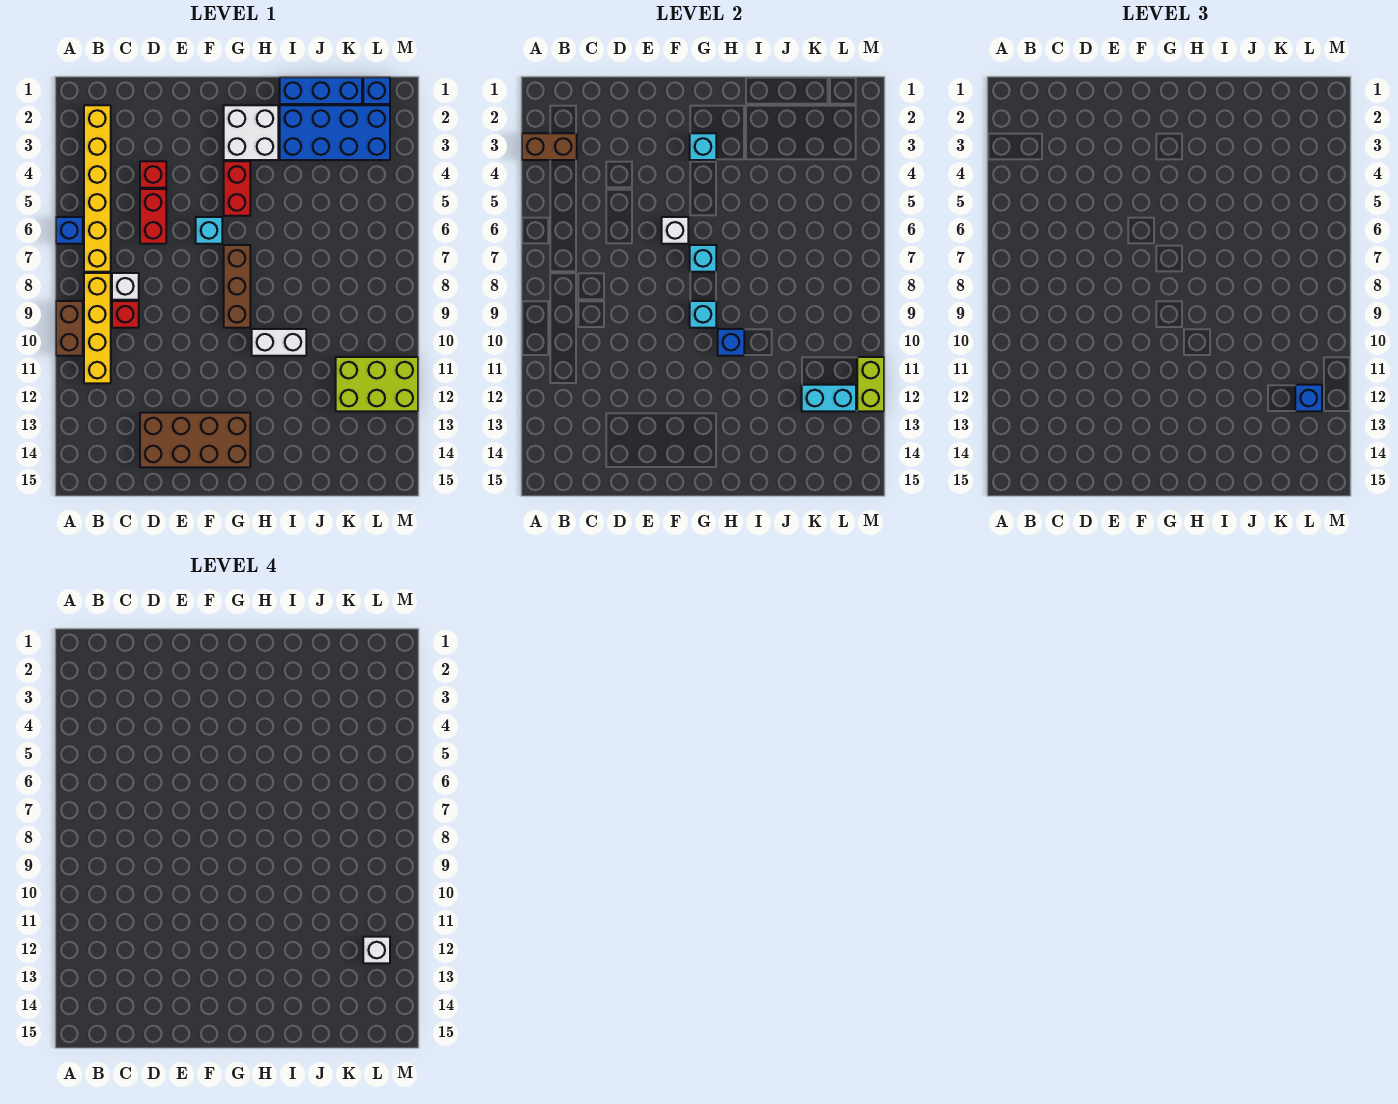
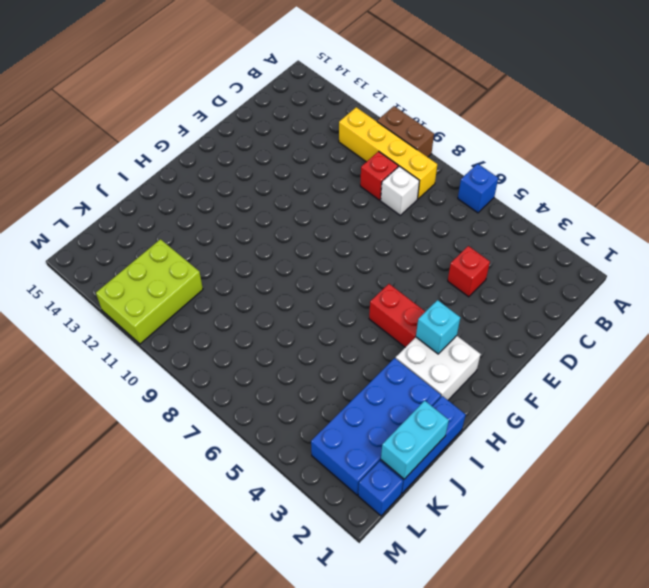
cyan 1x2 brick [381,401,449,479] -> cyan 1x2 brick moved to [802,385,856,411]
none -> yellow 1x6 brick [84,105,111,272]
none -> red 1x2 brick [140,189,166,244]
none -> brown 2x4 brick [140,413,250,467]

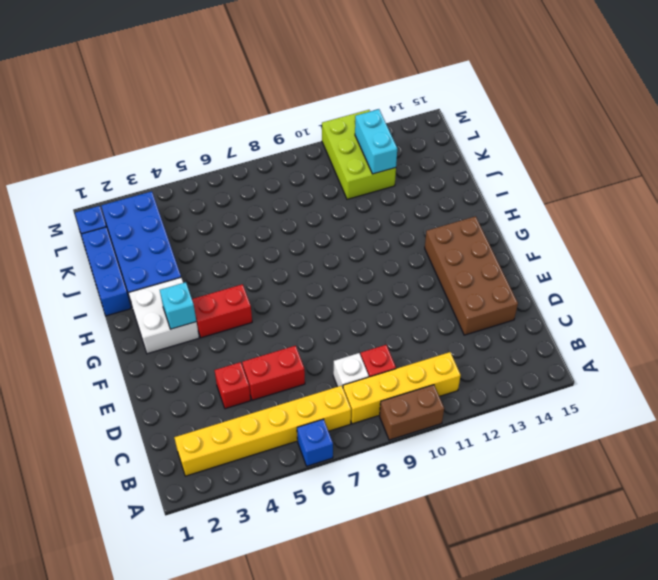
none -> cyan 1x1 brick [196,217,222,244]
none -> brown 1x3 brick [224,245,250,328]
none -> white 1x2 brick [252,329,306,356]

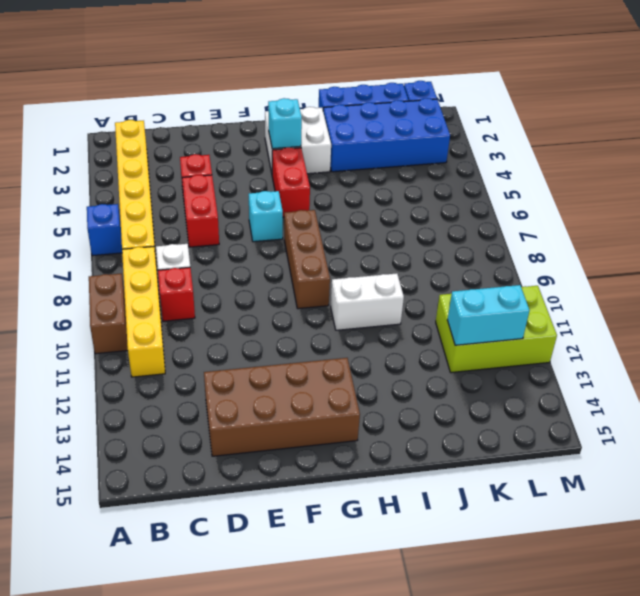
none -> brown 1x2 brick [522,133,577,160]
none -> white 1x1 brick [662,217,688,244]
none -> cyan 1x1 brick [690,245,716,272]

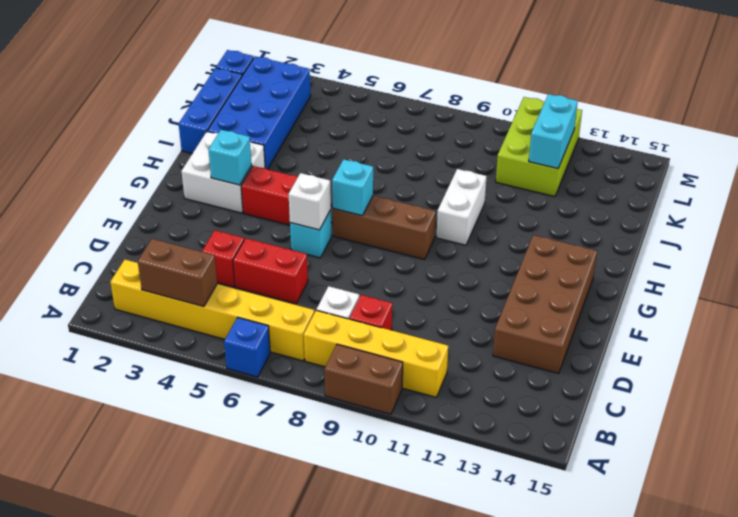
brown 1x2 brick [138,239,217,307] -> brown 1x2 brick turned to [522,133,577,160]
none -> cyan 1x1 brick [690,301,716,328]
none -> blue 1x1 brick [718,329,744,356]
none -> lime 1x2 brick [857,357,884,411]

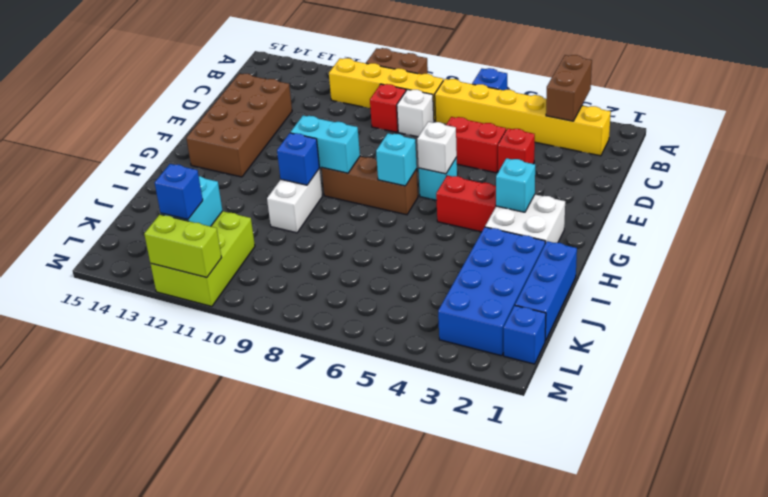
cyan 1x2 brick [290,116,360,173] -> cyan 1x1 brick [690,301,716,328]
none -> white 1x1 brick [363,937,390,963]

